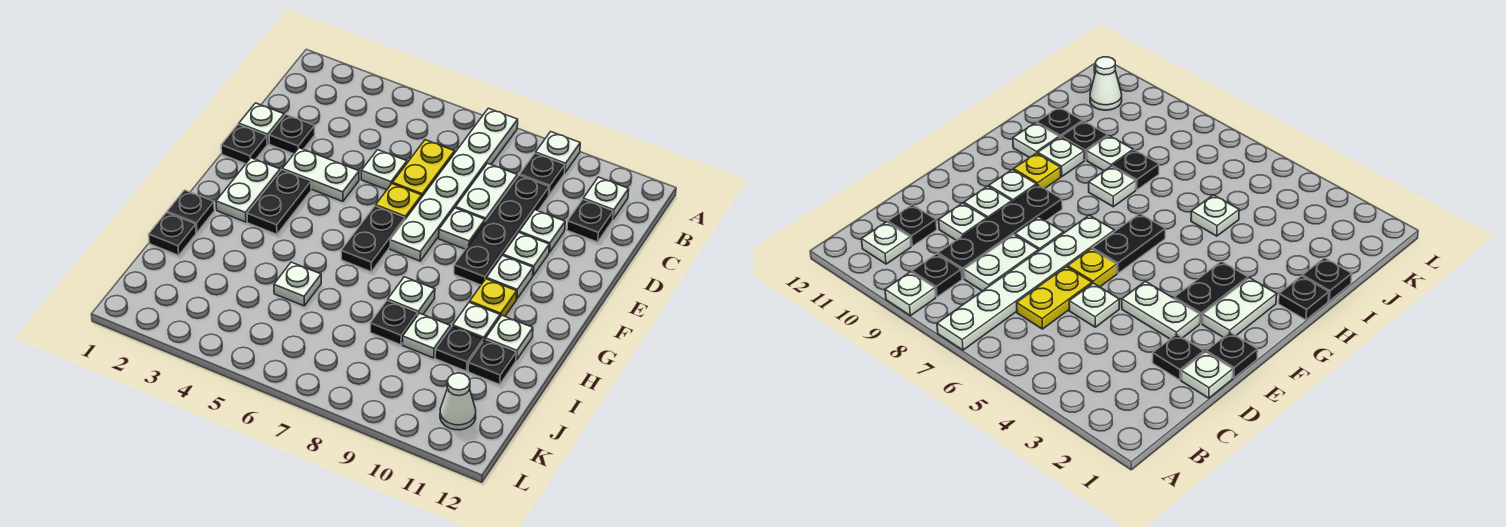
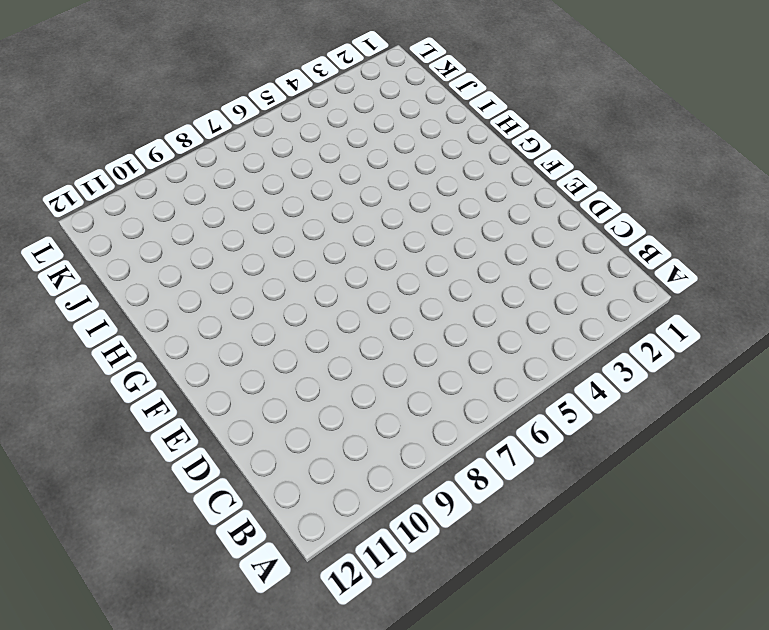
none -> white 1x6 plate [390,108,518,261]
none -> white 1x1 plate [536,132,580,173]
none -> black 1x1 plate [520,153,565,195]
none -> white 1x1 plate [583,177,629,219]

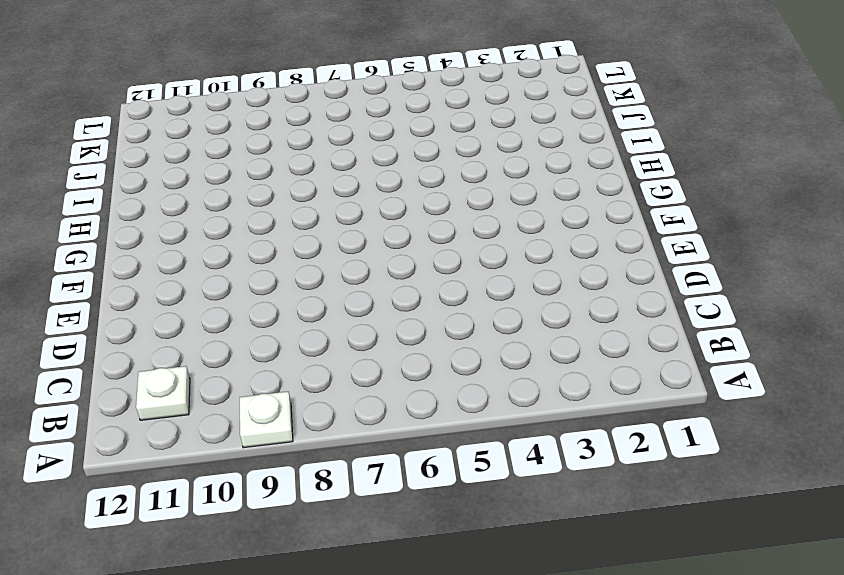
none -> white 1x6 plate [390,108,518,261]
none -> black 1x1 plate [520,153,565,195]
none -> yellow 1x2 plate [393,140,455,196]
none -> white 1x2 plate [456,163,517,221]

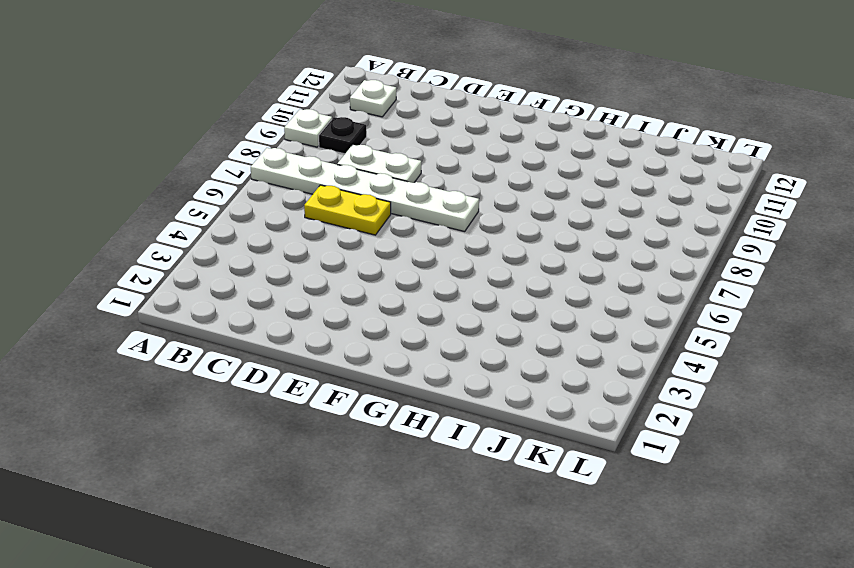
none -> black 1x4 plate [454,175,549,285]
none -> black 1x1 plate [567,200,613,242]
none -> white 1x1 plate [239,103,284,144]
none -> black 1x1 plate [269,115,315,154]

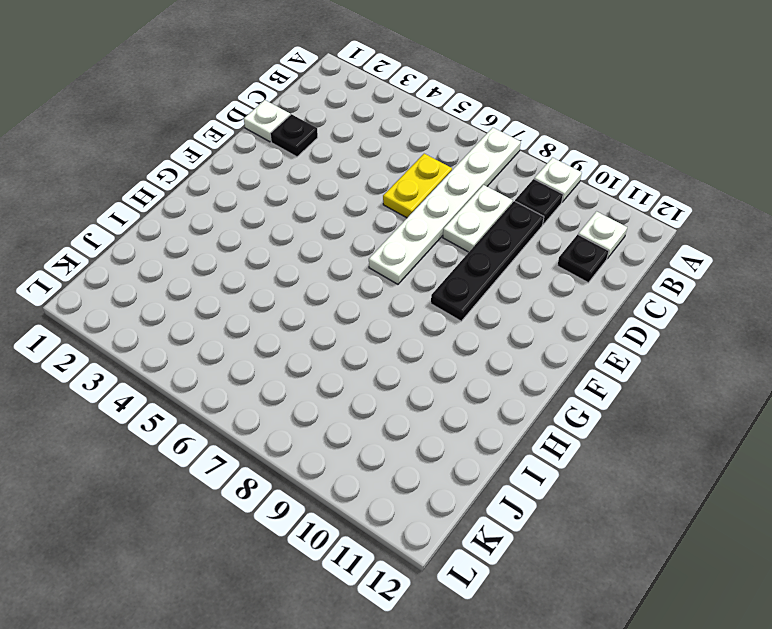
none -> white 1x1 plate [361,150,407,190]
none -> white 1x1 plate [519,210,565,253]
none -> black 1x1 plate [221,124,267,164]
none -> white 1x2 plate [282,148,359,201]

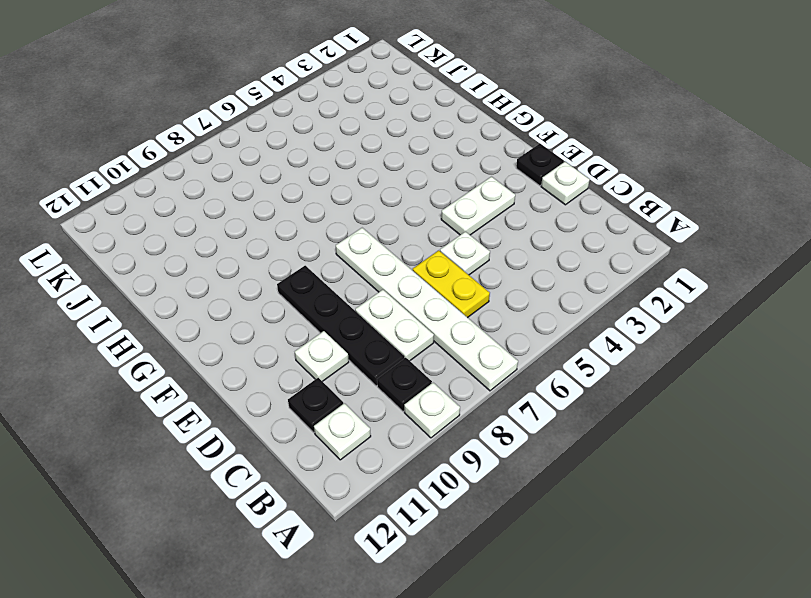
none -> black 1x1 plate [269,115,315,154]
none -> yellow 1x1 plate [376,184,422,219]
none -> white 1x1 plate [439,208,485,249]
none -> white 1x1 plate [503,233,549,275]

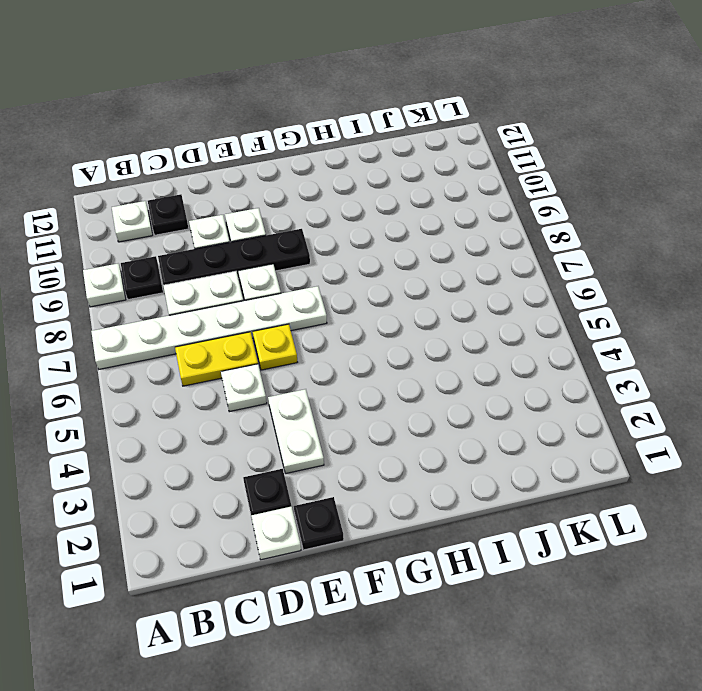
none -> white 1x2 plate [216,158,280,222]
none -> black 1x2 plate [247,170,311,234]
none -> black 1x2 plate [341,206,405,272]
none -> white 1x1 plate [486,255,533,299]

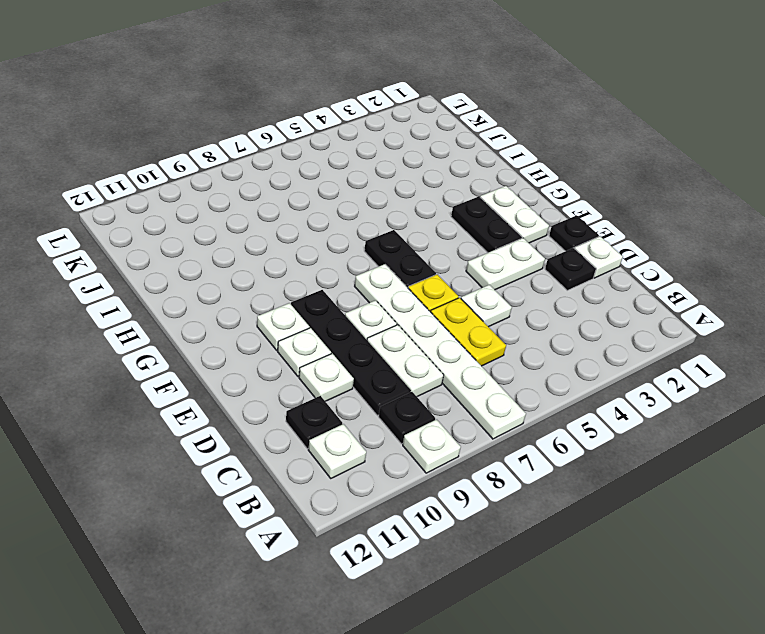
none -> yellow 1x1 plate [470,279,517,317]
none -> black 1x1 plate [167,190,214,232]
none -> white 1x1 plate [388,277,435,314]
none -> white 1x1 plate [453,302,500,341]

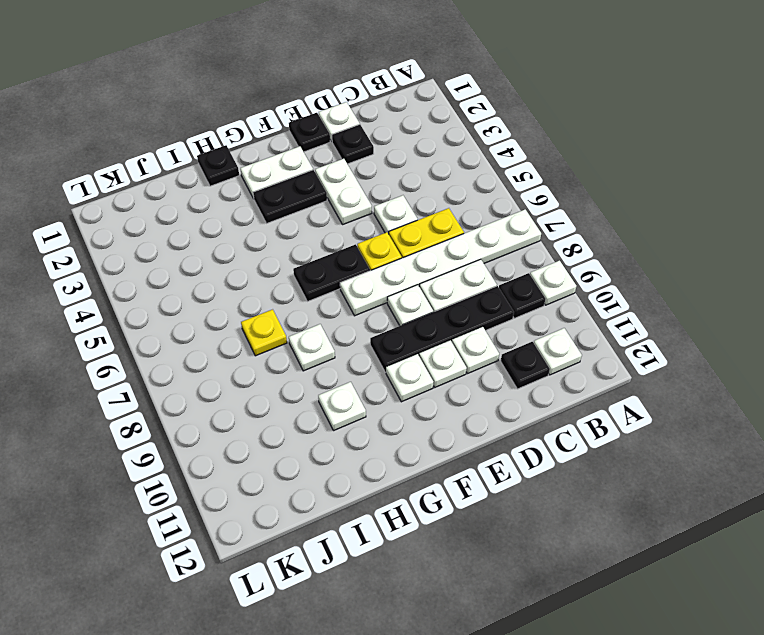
yellow 1x1 plate [241,309,287,356] -> yellow 1x1 plate moved to [470,279,517,317]
none -> white 1x1 plate [486,315,533,360]
none -> black 1x1 plate [149,213,196,255]
none -> white 1x1 plate [274,262,321,306]
none -> black 1x1 plate [370,300,418,345]

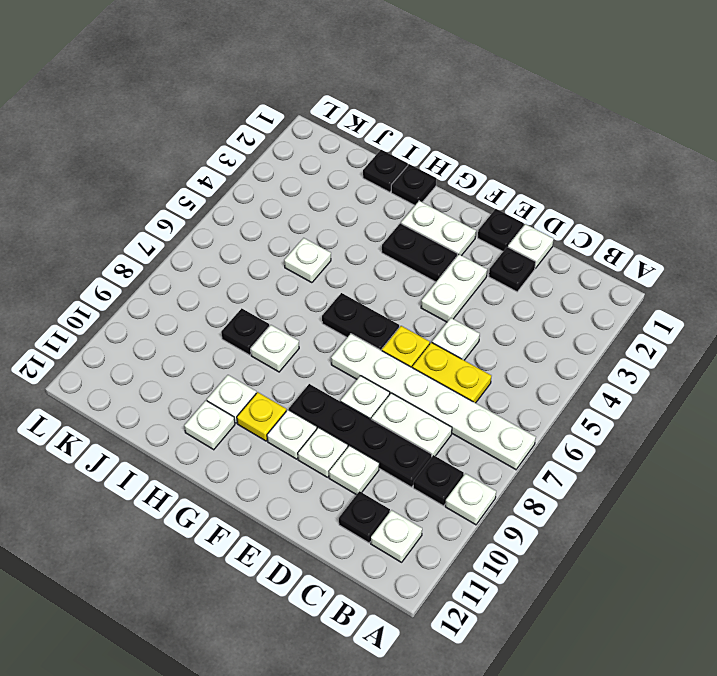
none -> white 1x1 plate [403,313,450,358]
none -> black 1x1 plate [435,326,483,371]
none -> black 1x1 plate [468,339,516,385]
none -> white 1x1 cone [440,373,476,430]

